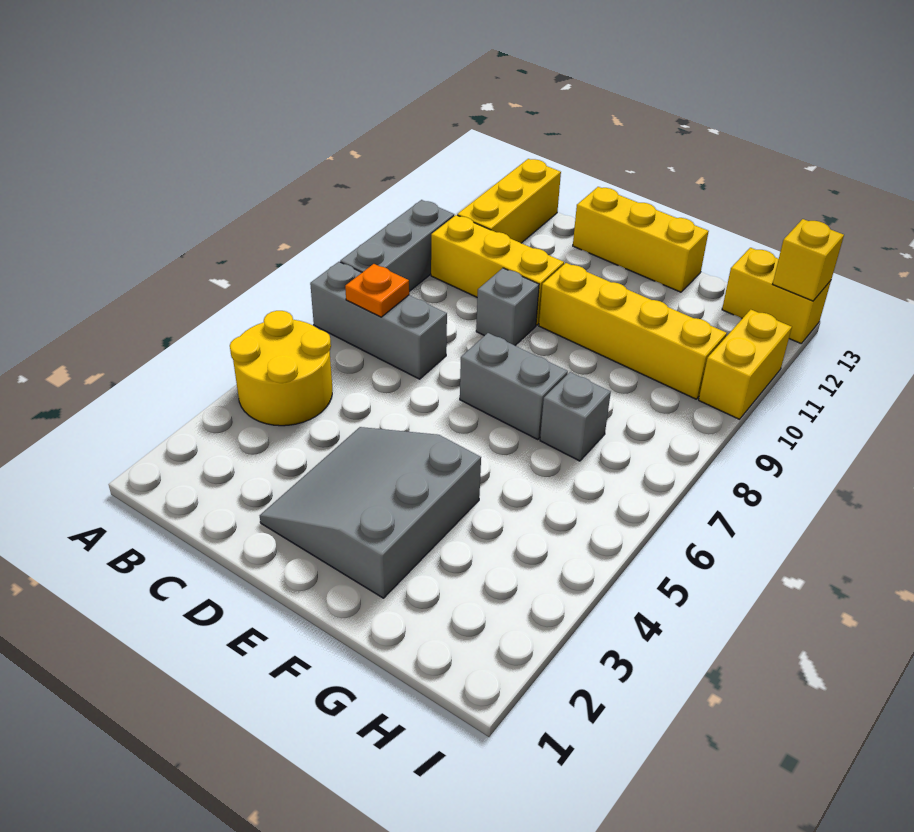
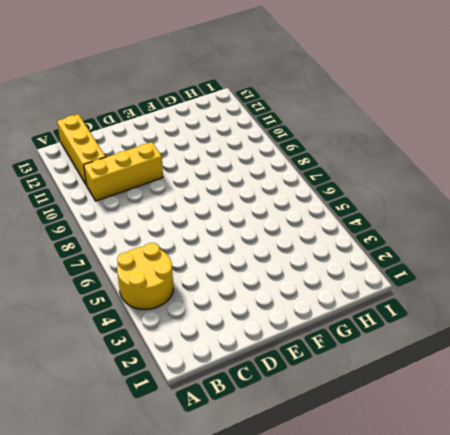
none -> grey 1x3 brick [310,262,447,379]
none -> grey 1x3 brick [340,200,454,291]
none -> grey 3x3 slope [260,427,481,598]

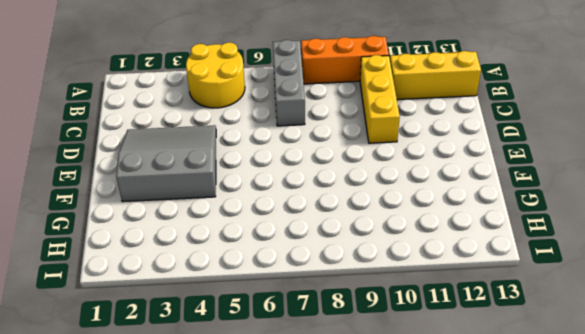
orange 1x3 brick [301,36,389,84] -> grey 1x3 brick [340,200,454,291]
none -> grey 1x1 brick [476,268,539,345]
none -> yellow 1x3 brick [573,187,709,292]
none -> grey 1x2 brick [460,333,568,440]

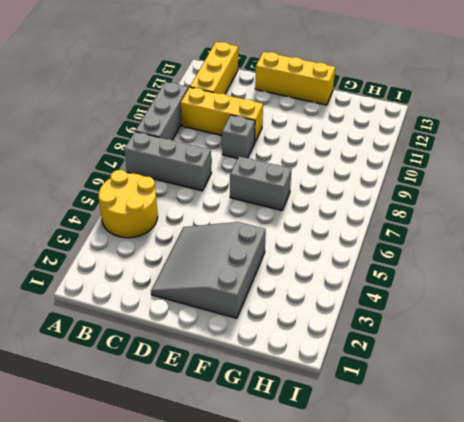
none -> yellow 1x4 brick [539,263,727,399]
none -> grey 1x1 brick [540,372,611,461]
none -> yellow 1x2 brick [722,248,831,343]

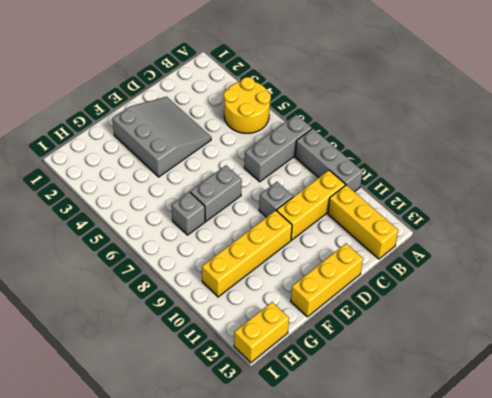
none -> yellow 1x2 brick [699,310,792,419]
none -> orange 1x1 plate [345,264,409,317]
none -> yellow 1x1 brick [773,219,844,301]

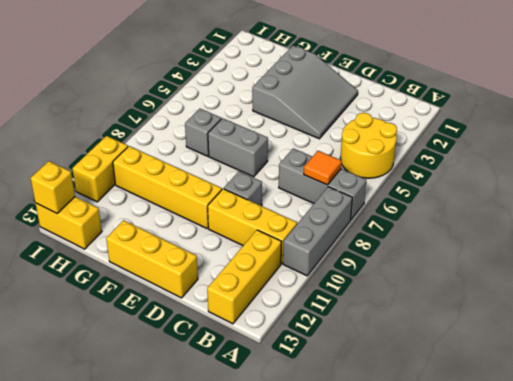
orange 1x1 tile [304,151,342,185] -> orange 1x1 plate [345,264,409,317]

